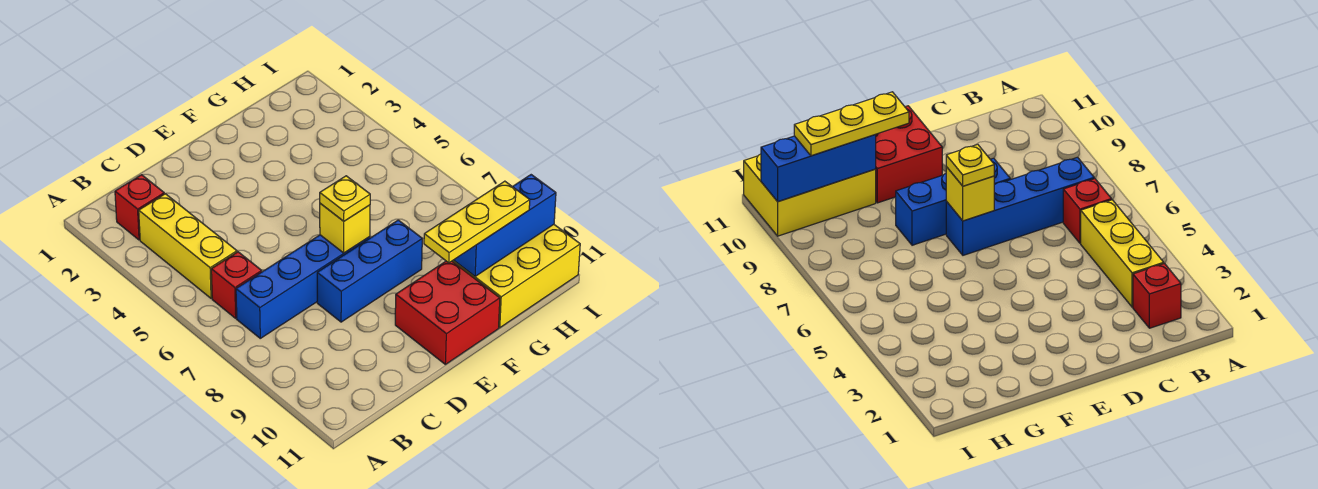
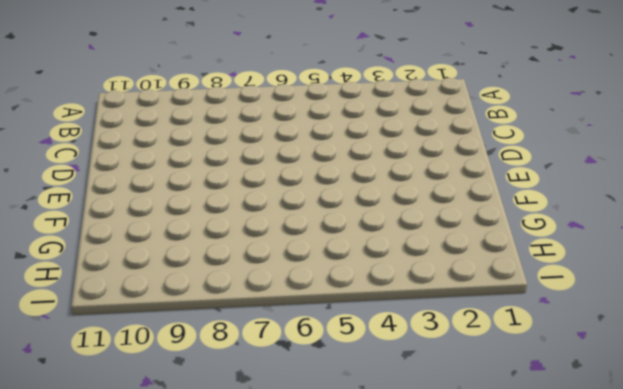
none -> red 1x1 brick [115,175,164,240]
none -> yellow 1x3 brick [139,194,237,298]

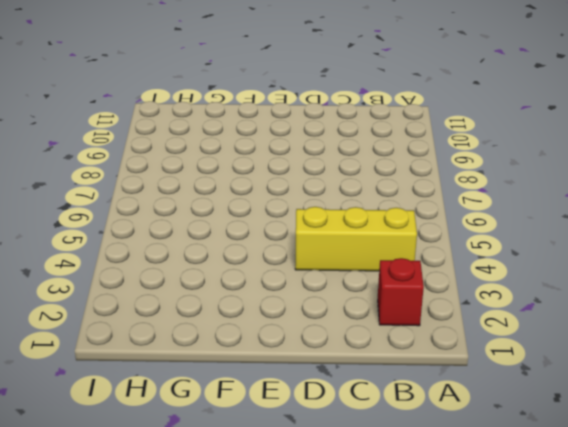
yellow 1x3 brick [295,207,417,271] -> yellow 1x3 brick turned to [139,194,237,298]
none -> red 1x1 brick [211,252,262,318]
none -> blue 1x4 brick [236,235,370,338]

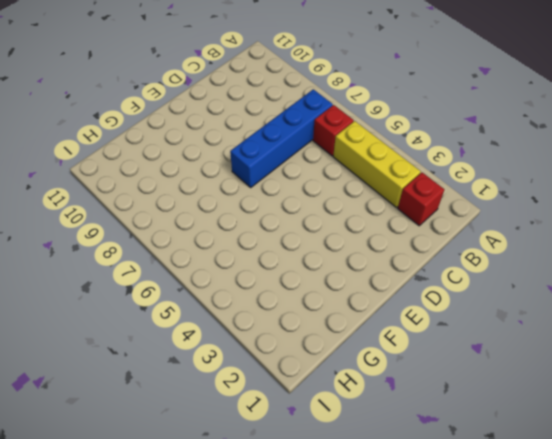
none -> blue 1x3 brick [317,220,422,322]
none -> red 2x2 brick [395,261,500,364]

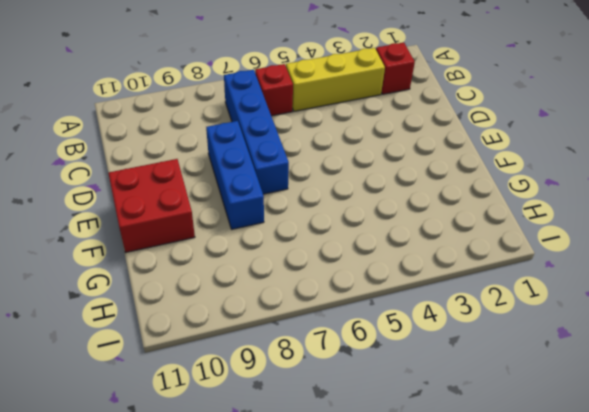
none -> yellow 2x3 brick [452,225,580,328]
none -> yellow 1x1 brick [320,203,370,253]

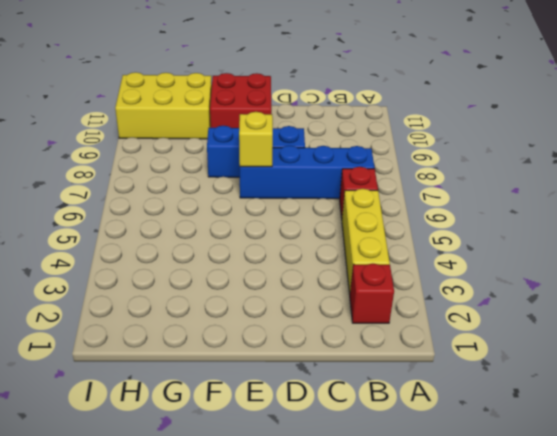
none -> blue 1x3 brick [454,175,556,276]
none -> yellow 1x1 plate [320,176,370,221]

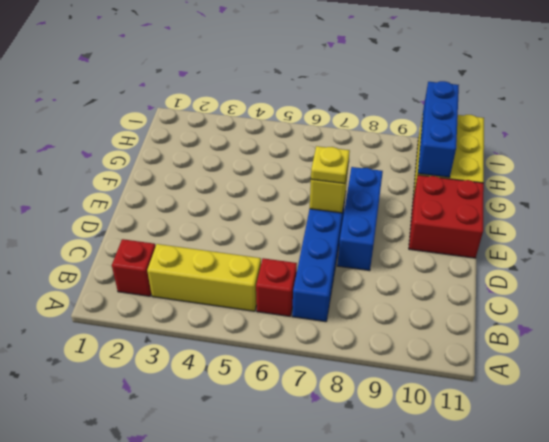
none -> yellow 1x3 plate [424,181,530,263]

